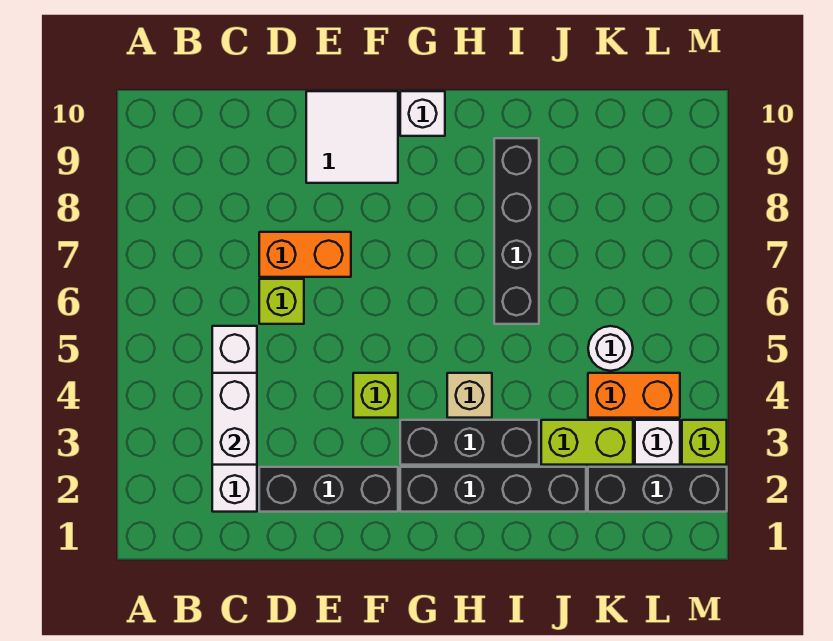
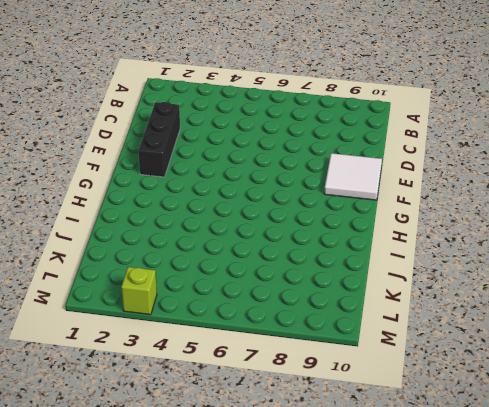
none -> white 1x4 brick [212,326,257,512]
none -> lime 1x1 brick [259,279,304,324]
none -> orange 1x2 brick [259,232,351,277]

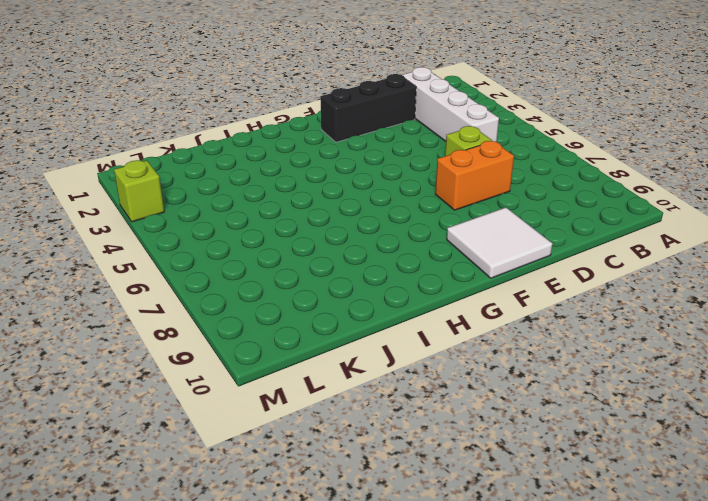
none -> lime 1x1 brick [353,373,398,418]
none -> black 1x4 brick [400,467,586,512]
none -> black 1x3 brick [400,420,539,465]

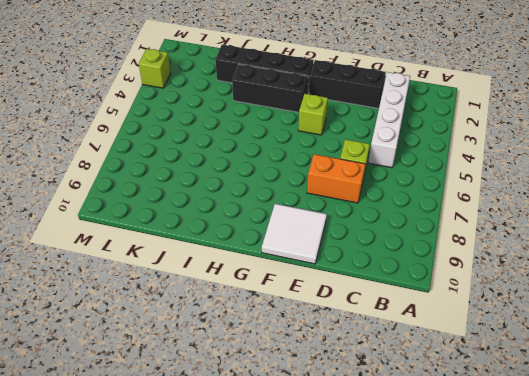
none -> white 1x1 brick [400,91,445,136]
none -> tan 1x1 brick [447,373,492,418]
none -> black 1x4 brick [494,138,539,324]

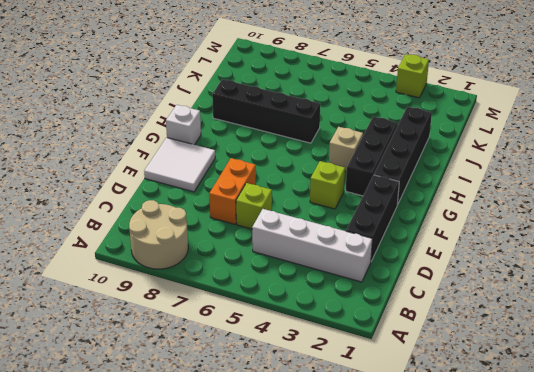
tan 2x2 round brick [129,200,188,269] -> none
none -> lime 1x2 brick [541,420,633,465]
none -> black 1x3 brick [588,467,727,512]
none -> orange 1x2 brick [588,373,680,418]

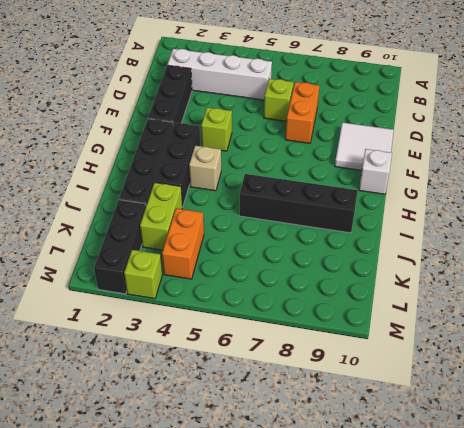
none -> white 1x1 round brick [588,326,633,371]
none -> white 1x1 brick [635,420,680,465]
none -> white 1x2 brick [212,373,257,465]

